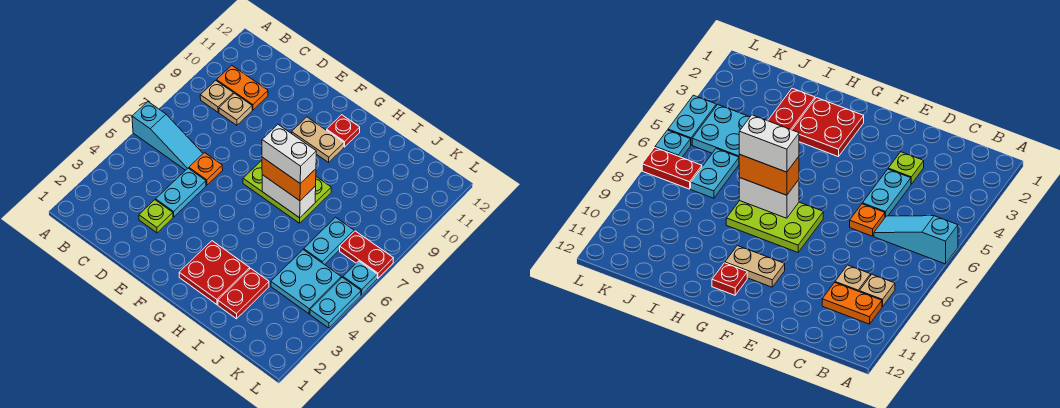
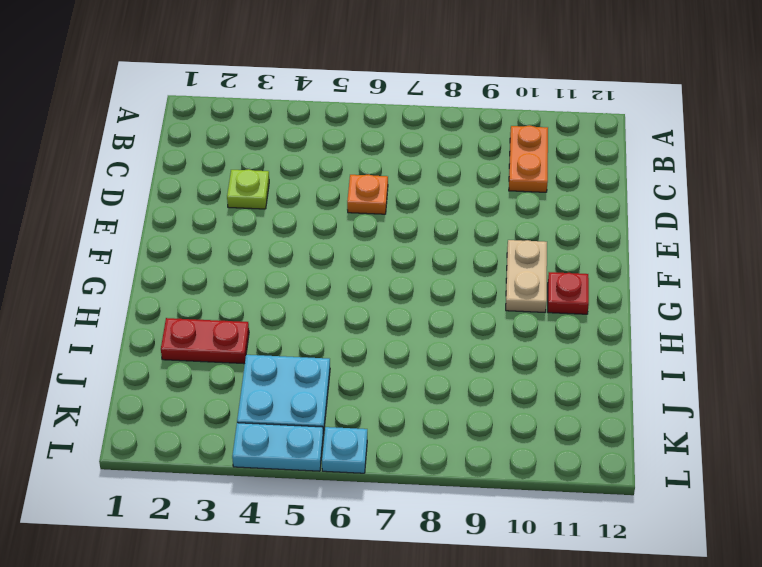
none -> cyan 1x3 slope [132,102,203,170]
none -> tan 1x1 plate [200,81,233,112]
none -> tan 1x1 plate [219,93,252,125]

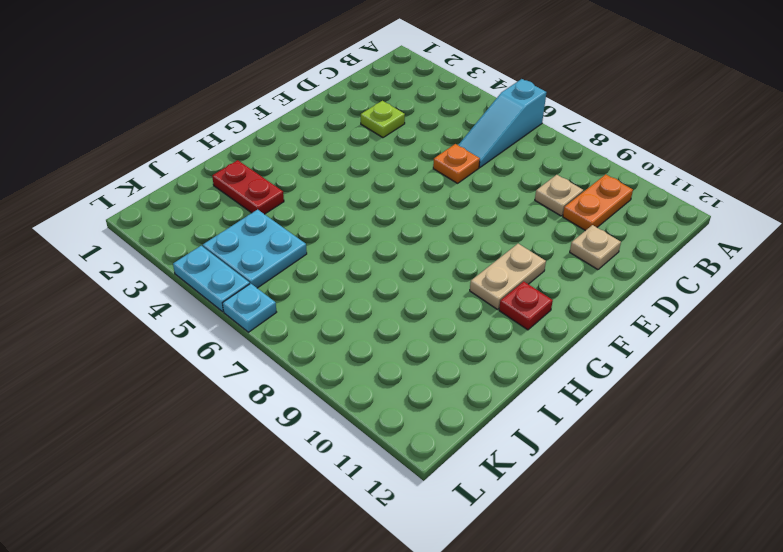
tan 1x1 plate [570,225,621,270] -> tan 1x1 plate moved to [200,81,233,112]
none -> cyan 1x2 plate [156,168,206,217]
none -> lime 2x3 plate [243,161,331,223]
none -> red 2x2 plate [179,241,250,305]

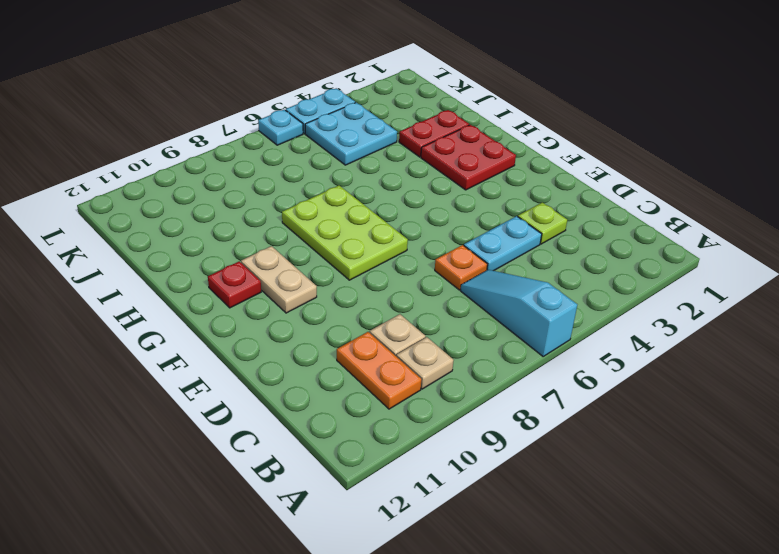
none -> cyan 1x2 plate [304,217,354,265]
none -> red 1x2 plate [340,231,393,278]
none -> white 1x2 brick [262,175,316,218]

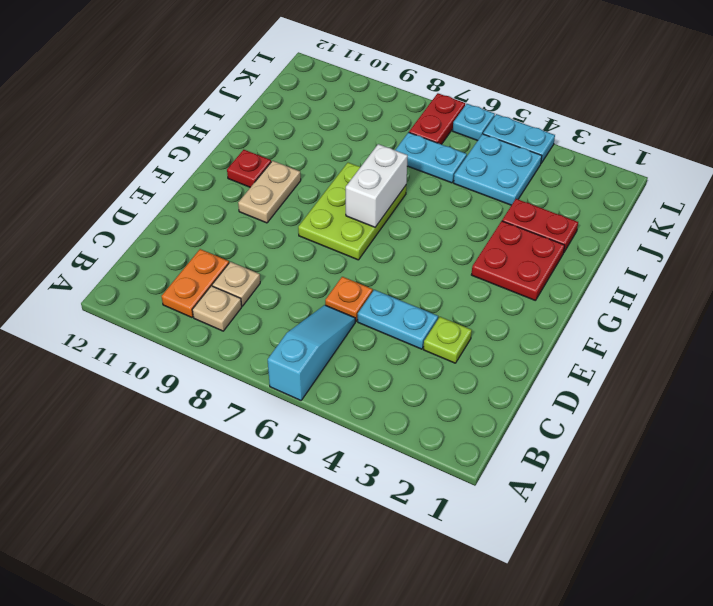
none -> orange 1x2 brick [262,157,316,201]
none -> white 1x2 brick [262,125,316,184]

